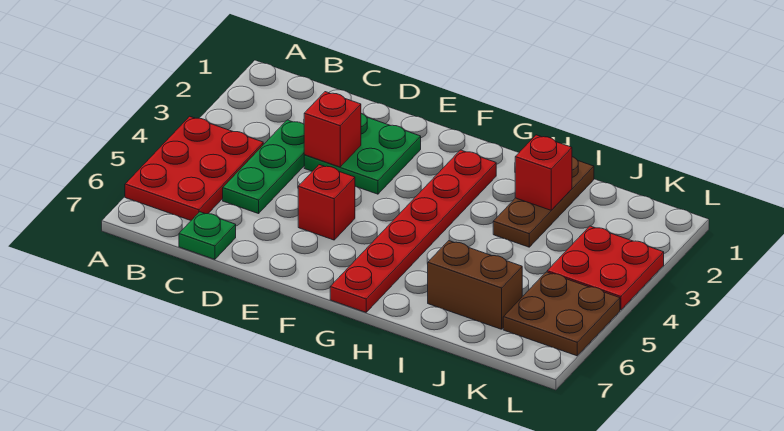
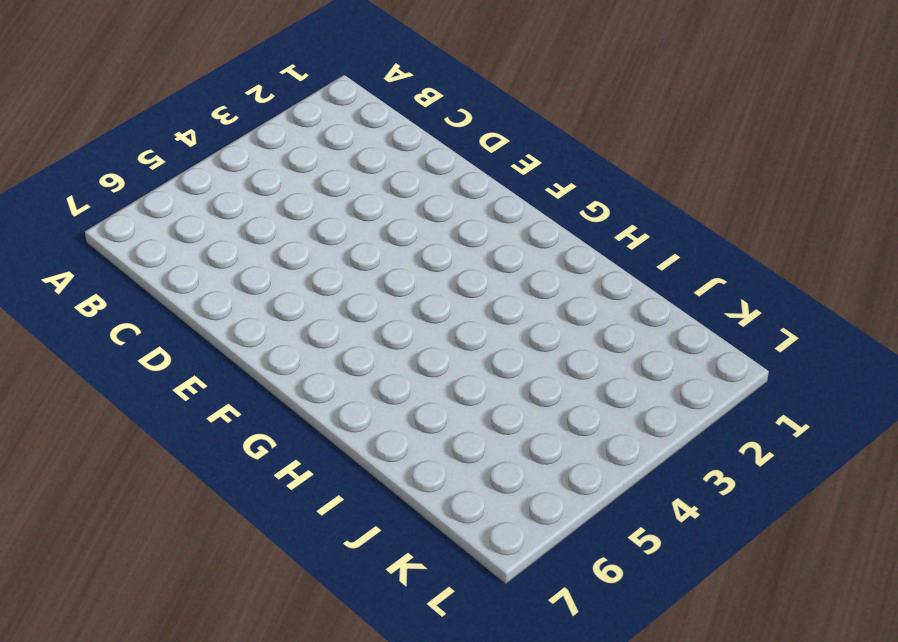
none -> red 2x3 plate [125,116,263,220]
none -> green 1x3 plate [223,120,304,214]
none -> green 1x1 plate [179,212,236,259]

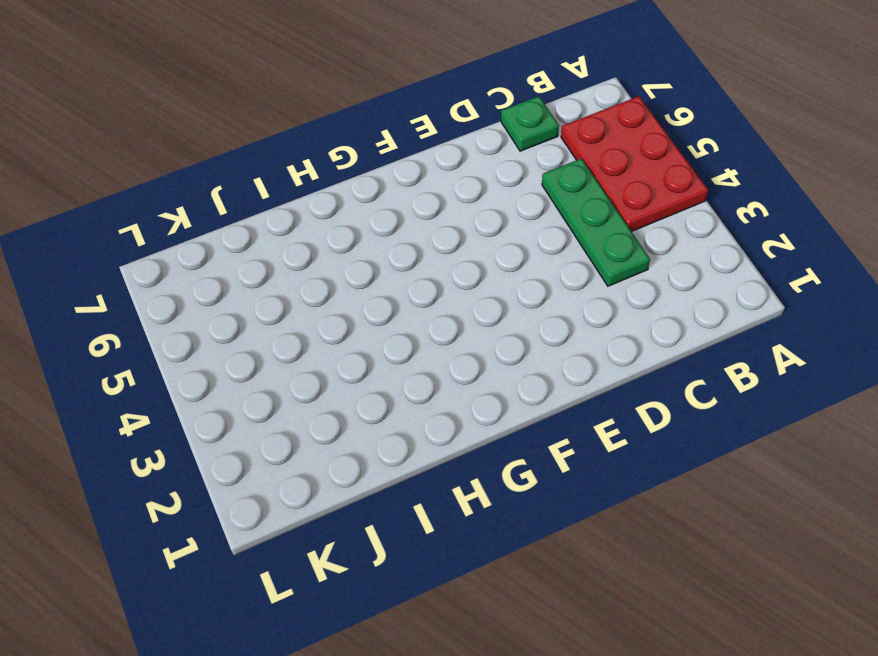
none -> green 2x2 plate [304,113,421,194]
none -> red 1x1 brick [298,165,355,240]
none -> red 1x6 plate [330,150,496,312]

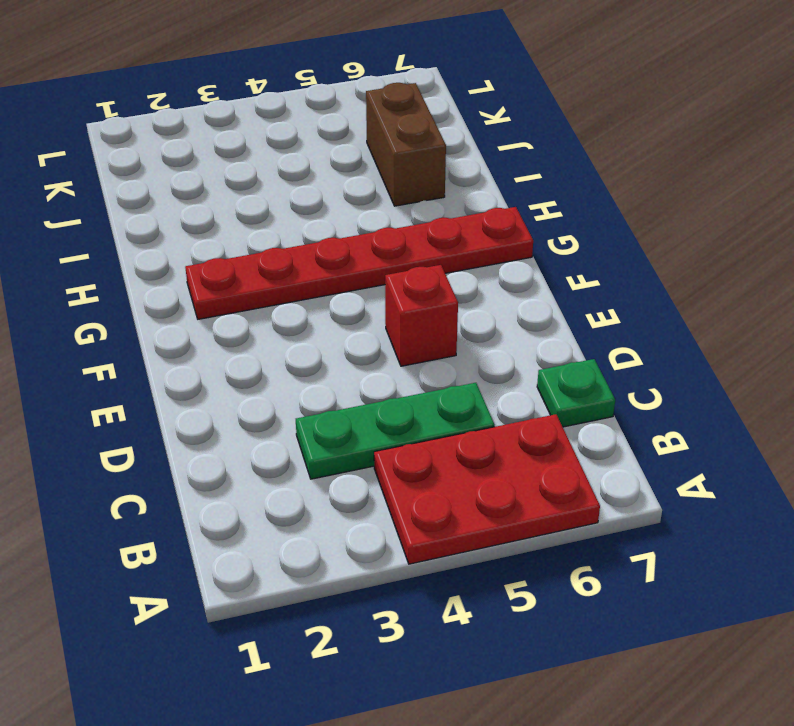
none -> green 2x2 plate [304,113,421,194]
none -> brown 1x3 plate [493,157,594,247]
none -> red 2x2 plate [547,226,664,310]

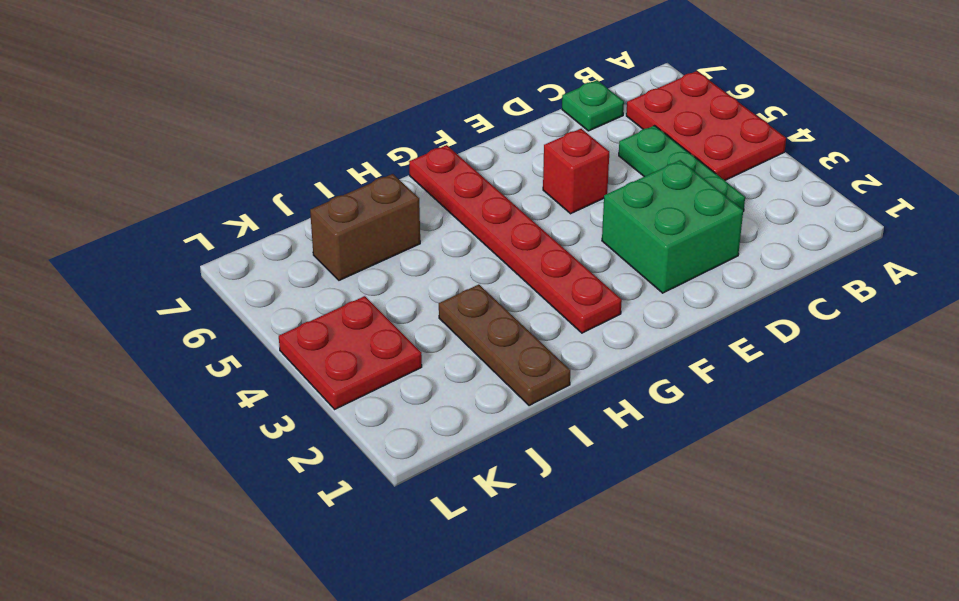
green 2x2 brick [602,160,743,293] -> green 2x2 plate [304,113,421,194]
none -> brown 2x2 plate [503,272,620,356]
none -> red 1x1 brick [304,92,361,167]
none -> red 1x1 brick [515,135,572,210]

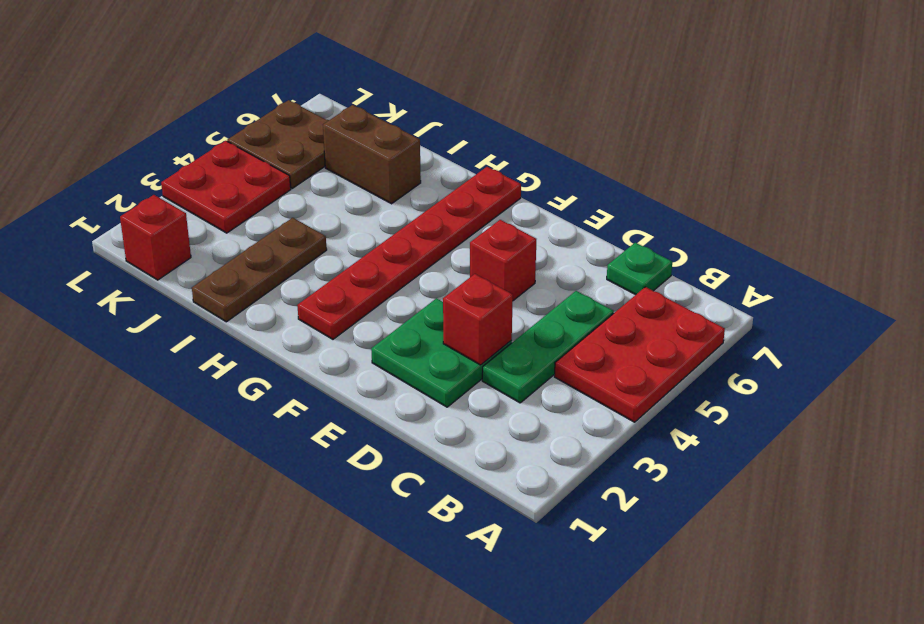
red 1x1 brick [120,195,191,280] -> red 1x1 brick moved to [515,135,572,210]

